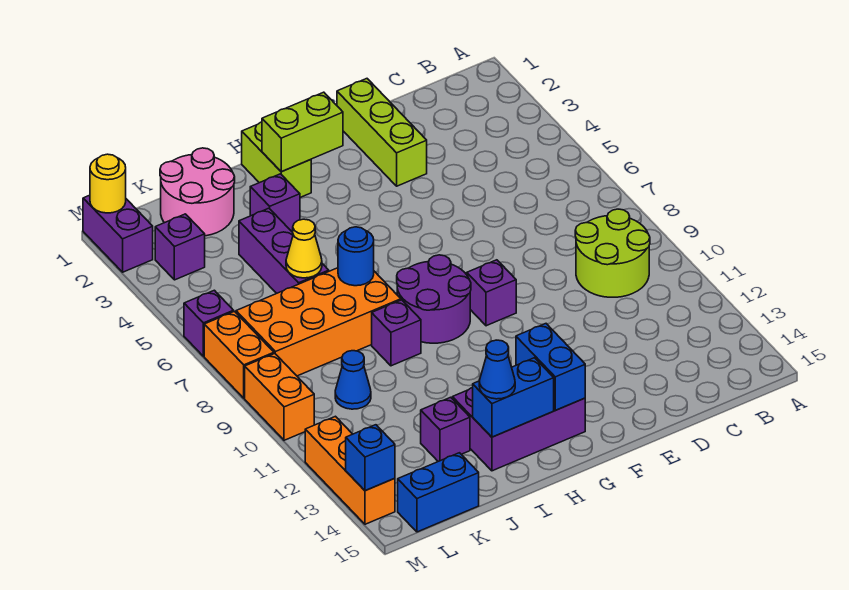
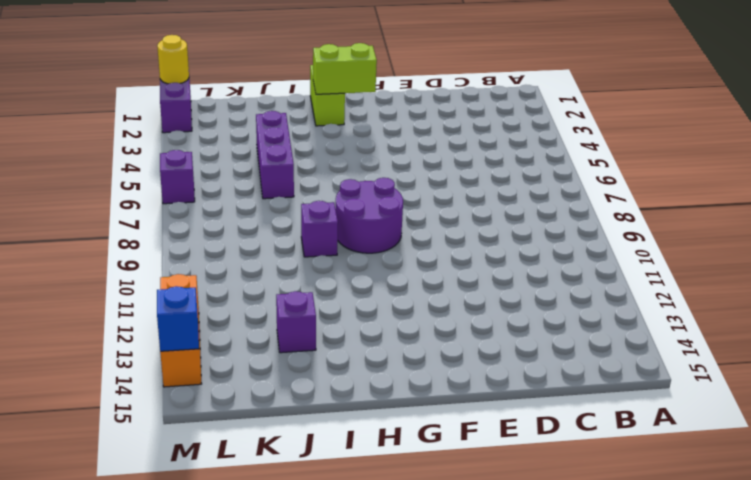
none -> lime 2x2 round brick [575,209,650,297]
none -> lime 1x3 brick [337,79,427,186]
none -> purple 1x1 brick [467,260,516,326]

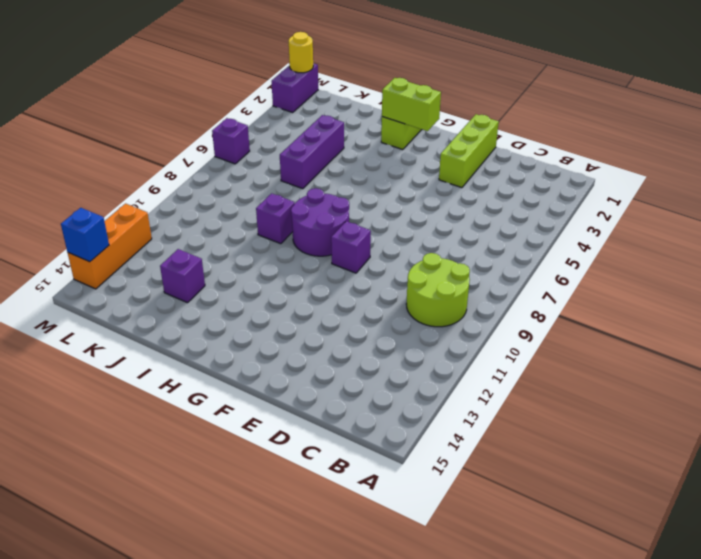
none -> purple 2x3 brick [452,388,585,471]
none -> purple 1x1 brick [250,174,300,231]
none -> orange 2x4 brick [236,268,401,376]

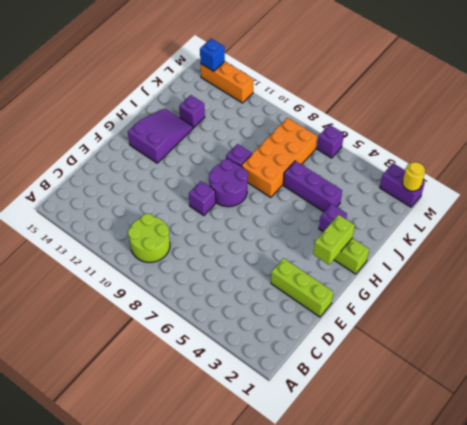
purple 2x3 slope [128,109,193,163] -> purple 2x3 brick [452,388,585,471]
none -> pink 2x2 round brick [160,148,235,236]
none -> blue 1x1 cone [335,351,371,409]
none -> blue 1x2 brick [398,453,479,532]

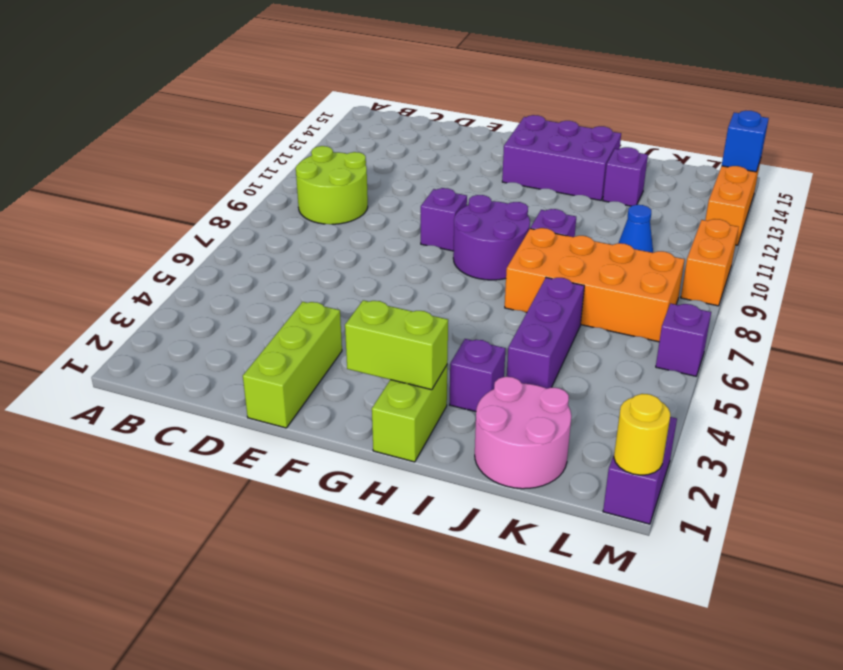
none -> blue 1x2 brick [398,453,479,532]
none -> purple 1x1 brick [155,214,205,280]
none -> orange 1x2 brick [204,311,274,398]

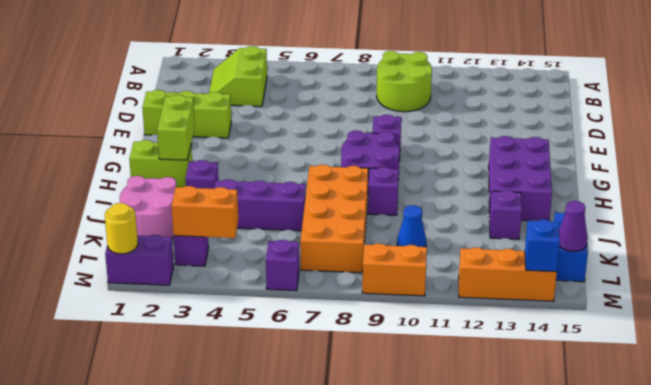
lime 2x2 slope [209,46,267,106] -> none
orange 1x2 brick [172,186,238,238] -> orange 1x2 brick moved to [204,311,274,398]
purple 1x1 cone [559,201,588,252] -> none
none -> blue 1x2 brick [516,324,585,410]
none -> blue 1x2 brick [473,358,554,437]
none -> blue 1x1 round brick [338,227,374,286]

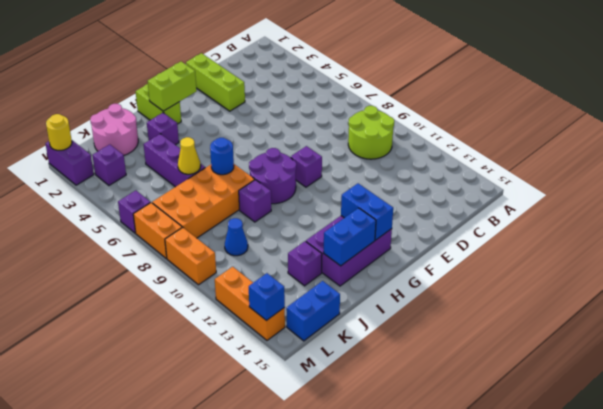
none -> blue 1x1 cone [479,340,515,399]

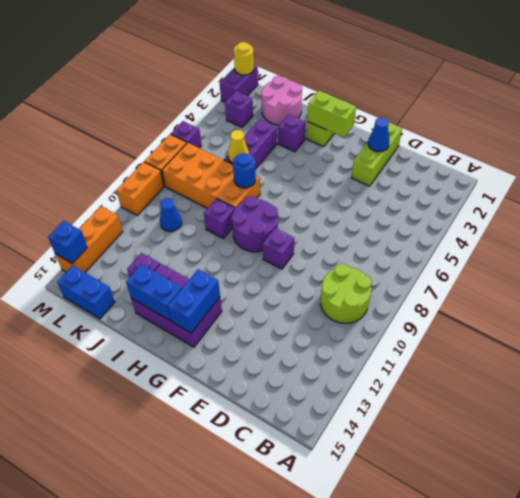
blue 1x1 cone [368,117,389,152] -> blue 1x1 cone moved to [479,340,515,399]

